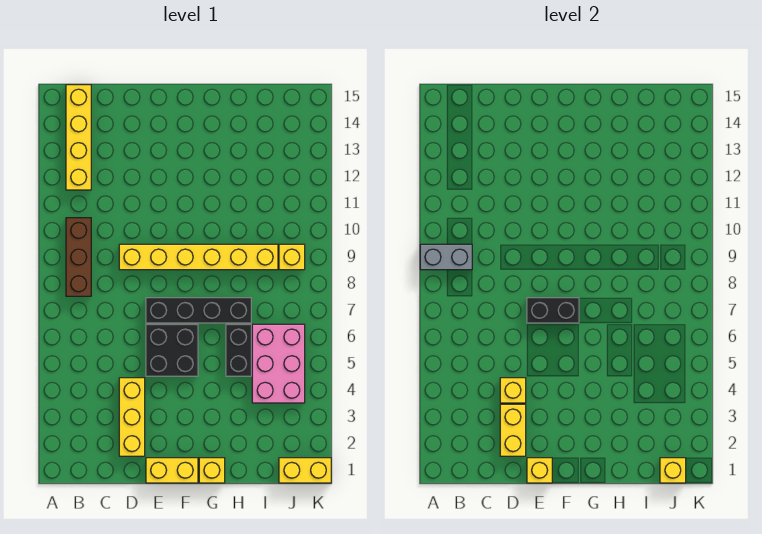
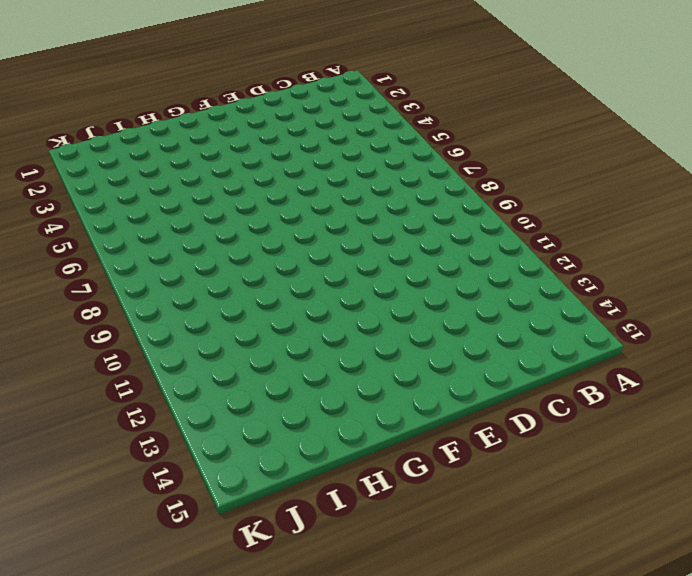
none -> brown 1x3 brick [66,218,91,296]
none -> yellow 1x4 brick [66,85,91,190]
none -> yellow 1x3 brick [119,378,145,456]

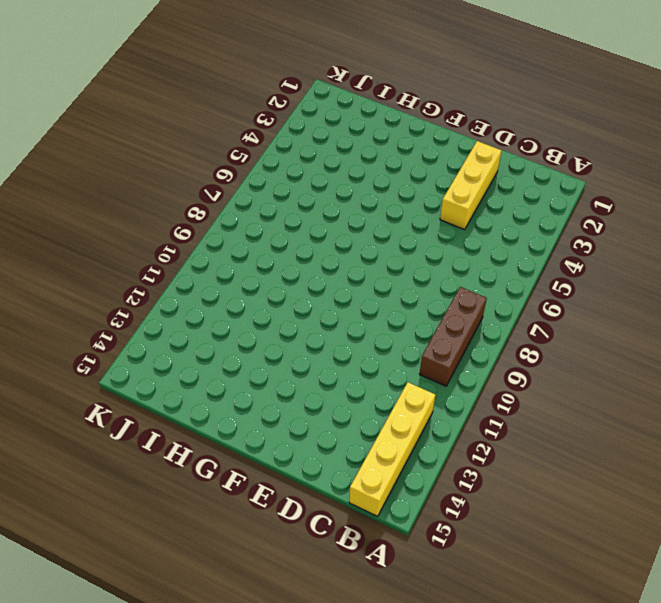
none -> yellow 1x6 brick [119,244,278,270]
none -> yellow 1x2 brick [146,458,198,483]
none -> black 2x2 brick [146,324,198,376]

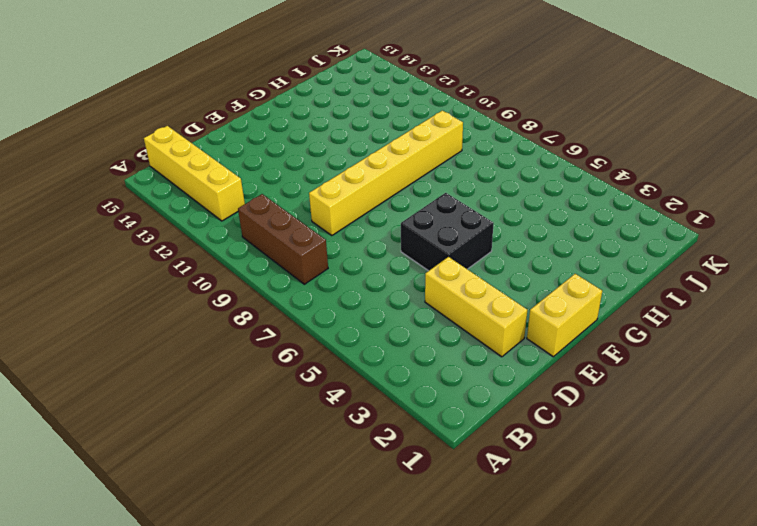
none -> black 1x4 brick [146,298,251,323]
none -> yellow 1x1 brick [199,458,225,483]
none -> black 1x2 brick [226,324,251,376]

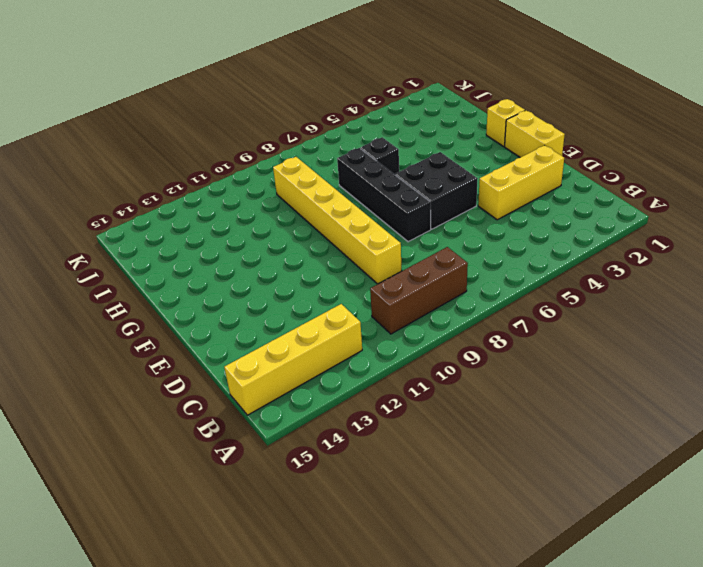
black 1x1 brick [361,137,399,174] -> black 1x2 brick [226,324,251,376]
none -> pink 2x3 brick [252,324,305,403]
none -> yellow 1x2 brick [279,458,331,483]
none -> yellow 1x1 brick [279,244,305,270]

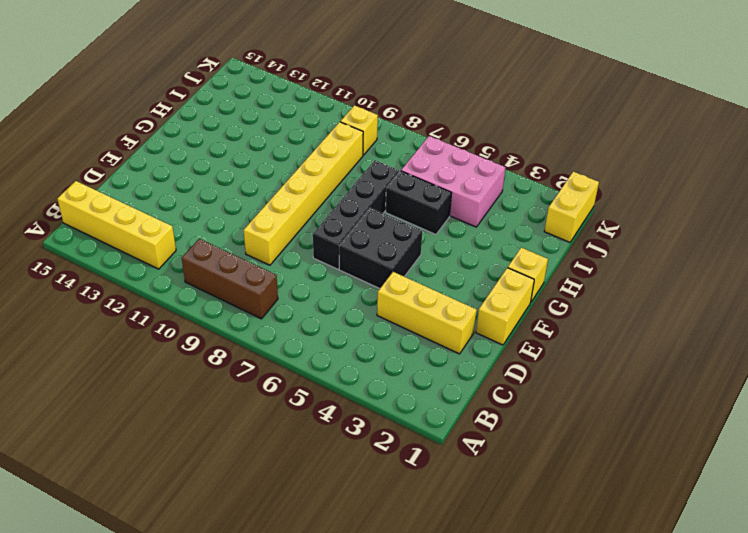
none -> grey 1x2 brick [420,244,472,270]
none -> yellow 1x2 brick [500,404,526,456]
none -> yellow 1x1 brick [500,378,526,403]

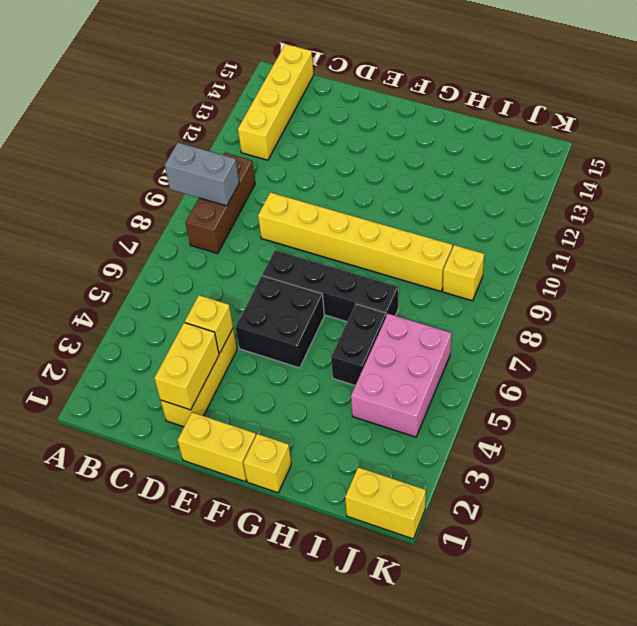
none -> yellow 1x1 brick [527,458,552,483]
none -> black 1x2 brick [527,298,579,323]
none -> yellow 1x1 brick [660,458,686,483]

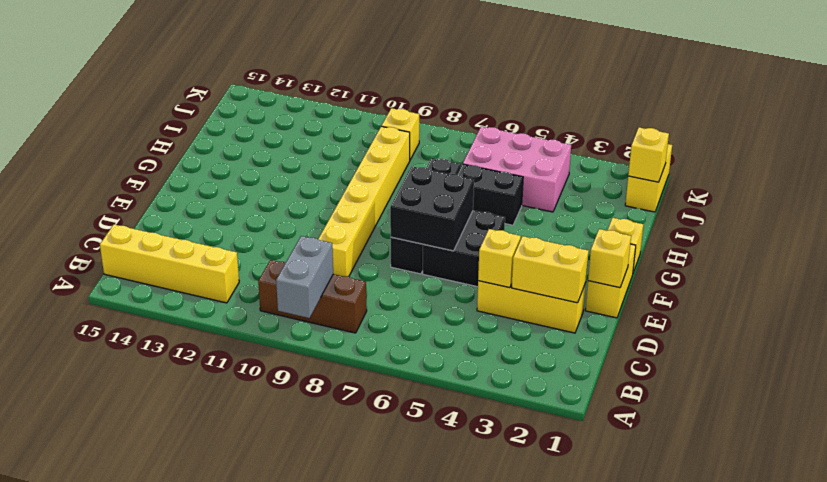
black 2x2 brick [390,166,474,251] -> black 1x2 brick [527,298,579,323]

